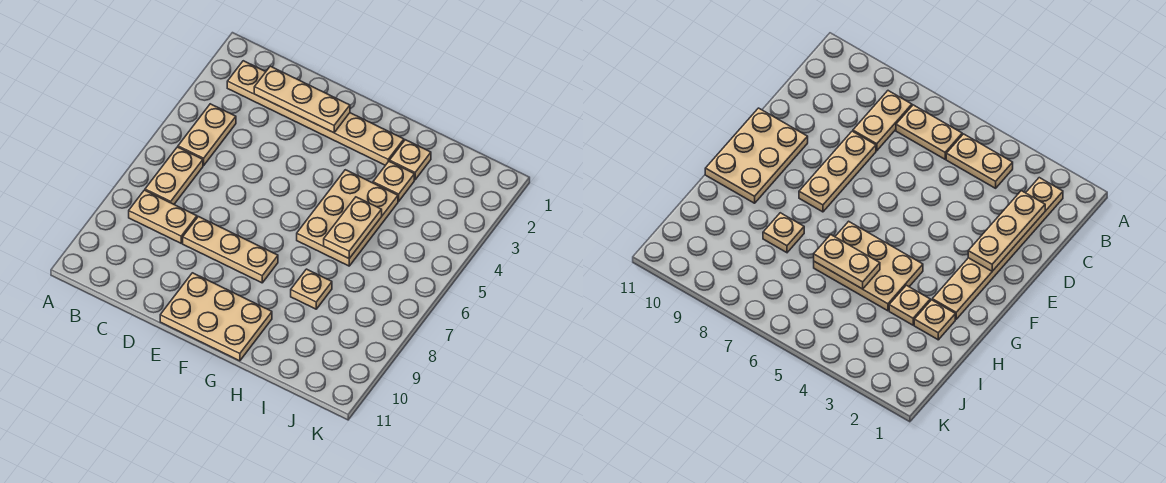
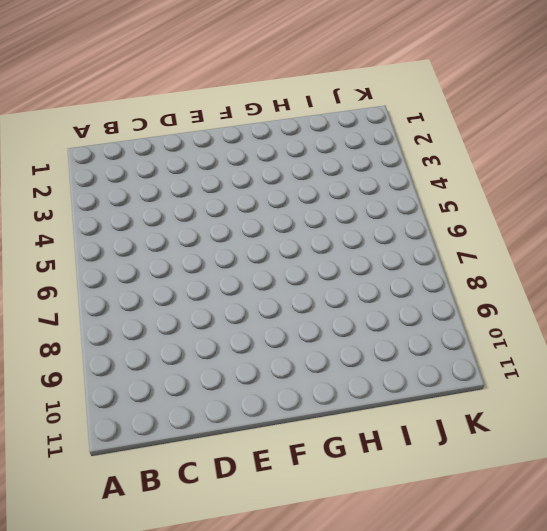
none -> tan 1x6 plate [227,61,404,165]
none -> tan 1x2 plate [178,104,236,165]
none -> tan 1x2 plate [145,147,203,204]

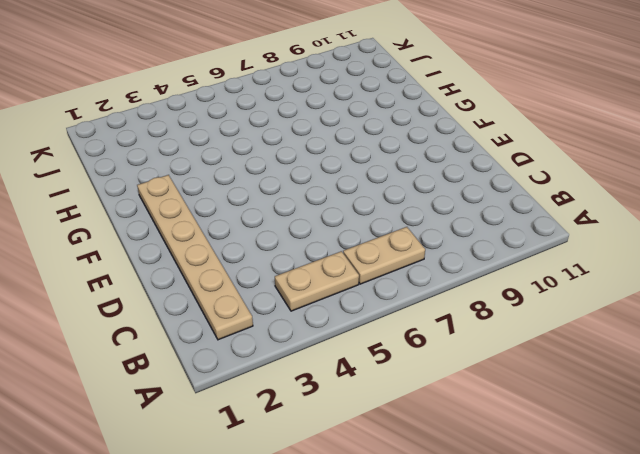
none -> tan 1x2 plate [129,190,197,243]
none -> tan 1x3 plate [183,217,278,283]
none -> tan 2x3 plate [160,273,272,361]

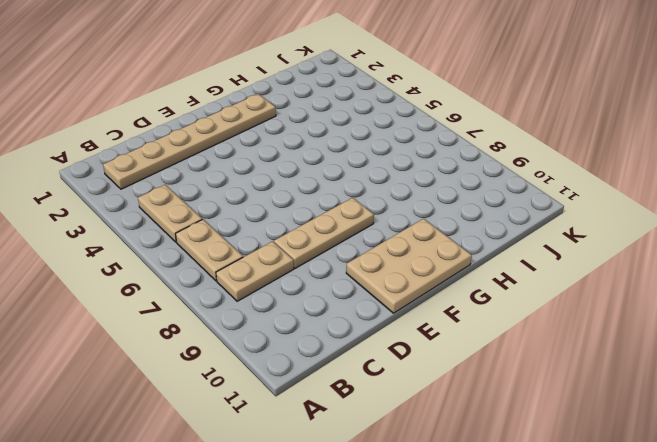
none -> tan 2x3 plate [297,170,398,266]
none -> tan 1x1 plate [390,140,431,180]
none -> tan 1x1 plate [373,161,414,201]

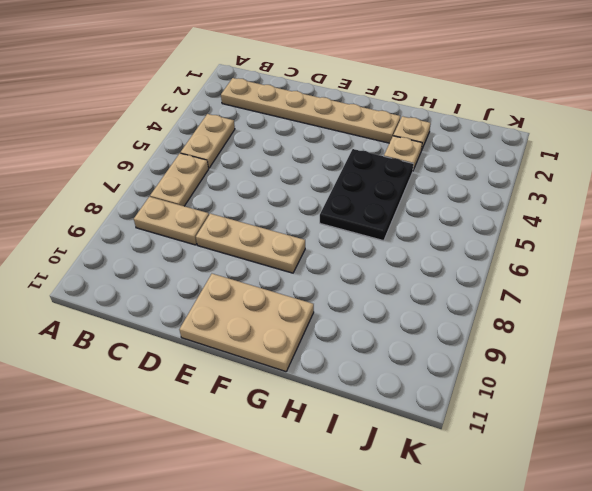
black 2x3 plate [320,149,413,241] -> tan 2x3 plate [297,170,398,266]
none -> tan 1x1 plate [291,269,332,309]
none -> tan 1x3 plate [254,66,350,133]
none -> tan 1x2 plate [324,197,382,258]

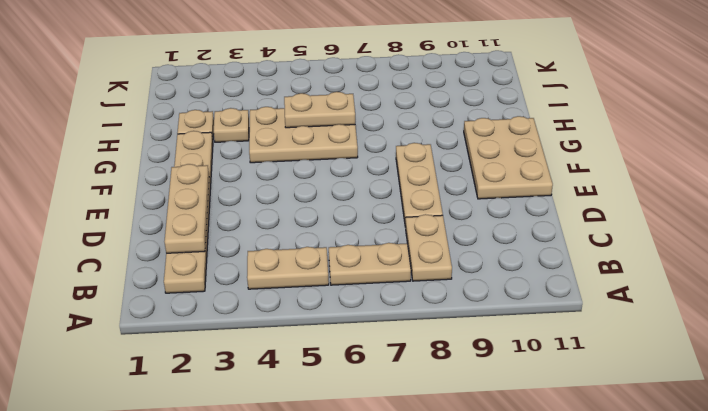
none -> tan 1x1 plate [291,269,332,309]

